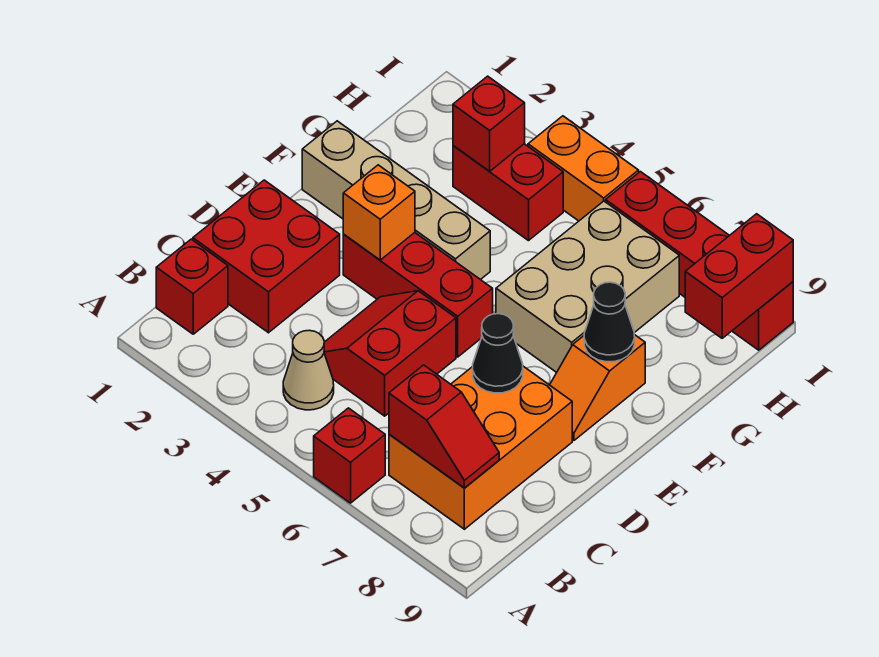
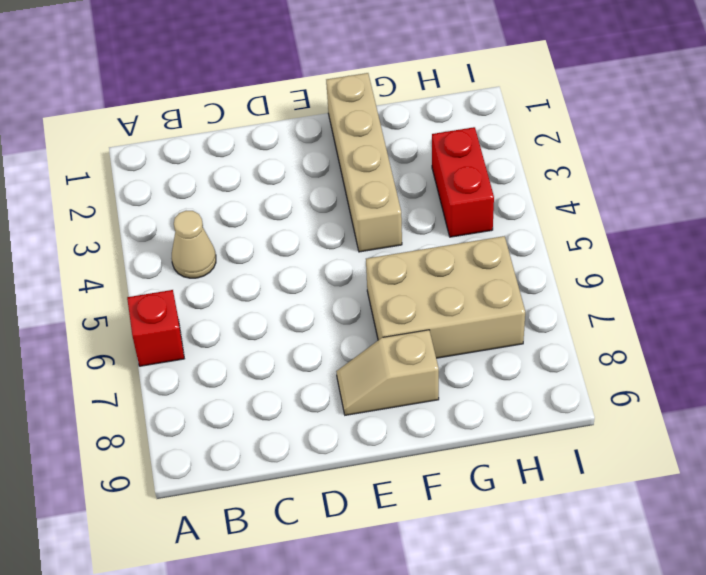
tan 1x2 slope [336,330,439,415] -> orange 1x2 slope [550,335,645,440]
none -> red 1x1 brick [156,239,228,334]
none -> orange 2x3 brick [389,366,572,529]
none -> red 2x2 brick [193,180,340,333]

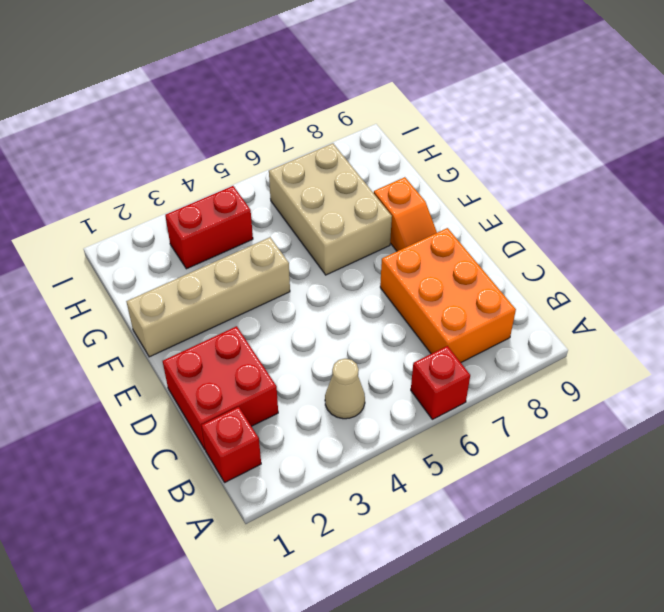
none -> red 2x2 slope [324,291,456,416]
none -> red 1x3 brick [343,233,493,357]
none -> orange 1x2 brick [528,116,639,221]

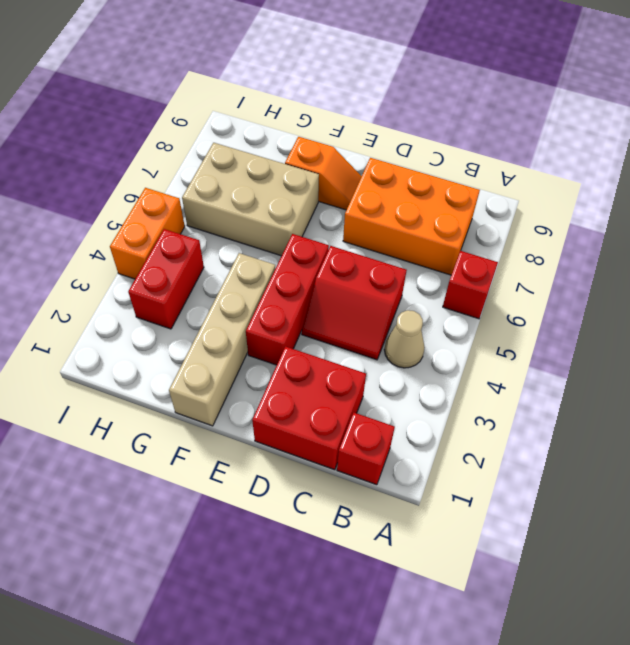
none -> red 1x4 brick [606,172,793,350]
none -> red 1x2 slope [389,365,499,488]
none -> black 1x1 cone [473,314,523,393]

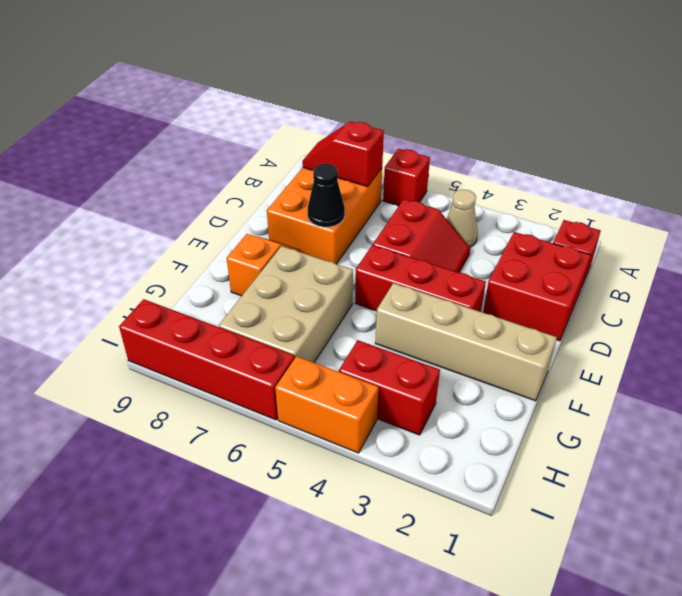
none -> orange 1x1 brick [343,165,415,260]
none -> black 1x1 cone [584,282,635,362]
none -> red 1x1 brick [453,76,525,171]

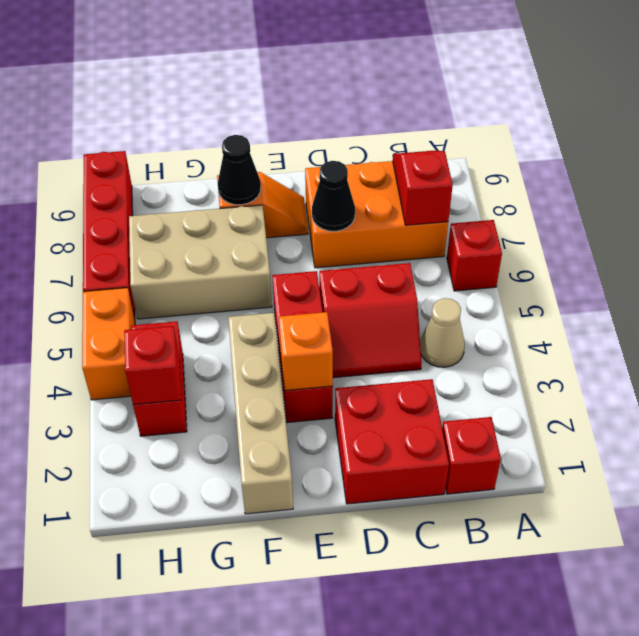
none -> red 1x2 brick [685,214,793,338]

